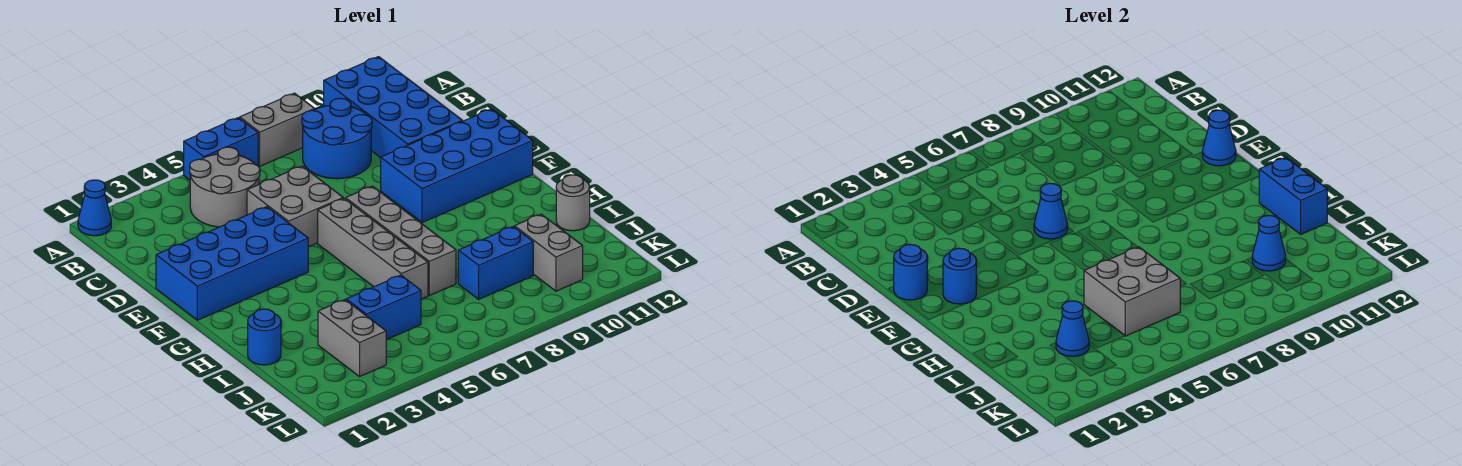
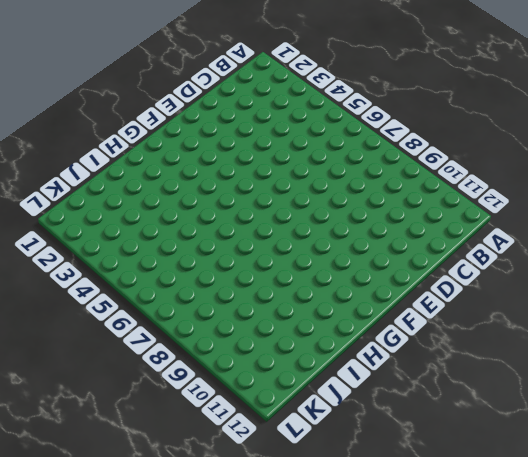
none -> blue 1x1 cone [78,180,111,236]
none -> blue 1x2 brick [184,118,258,180]
none -> grey 1x2 brick [240,93,315,166]

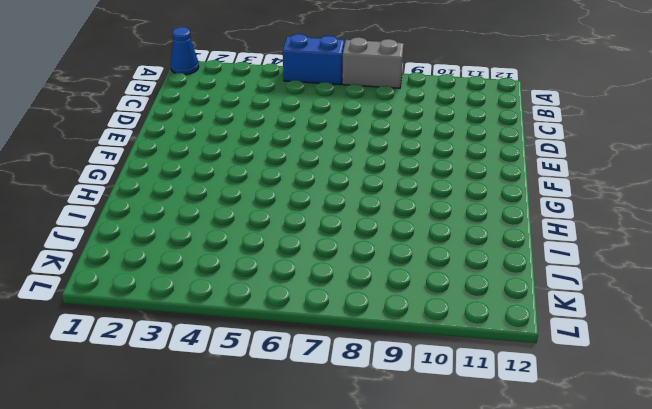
none -> blue 2x4 brick [324,57,462,158]
none -> grey 2x2 round brick [190,147,260,227]
none -> blue 2x2 round brick [302,98,372,179]

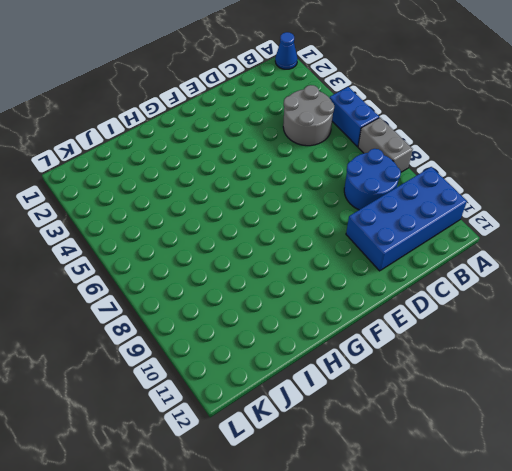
none -> grey 2x2 brick [247,166,343,247]
none -> blue 2x4 brick [156,207,308,320]
none -> blue 2x4 brick [381,109,533,223]

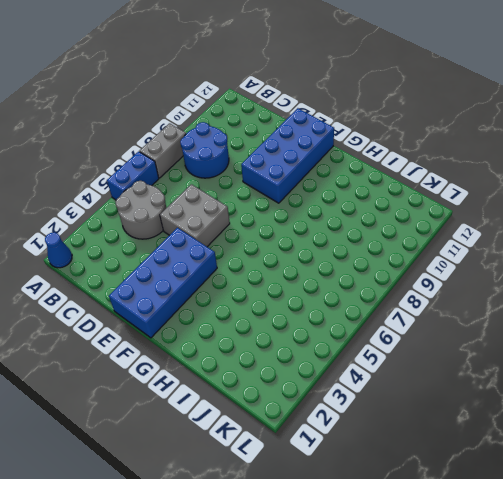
none -> blue 2x4 brick [324,57,462,158]
none -> grey 1x4 brick [318,198,428,299]
none -> grey 1x4 brick [346,186,456,295]

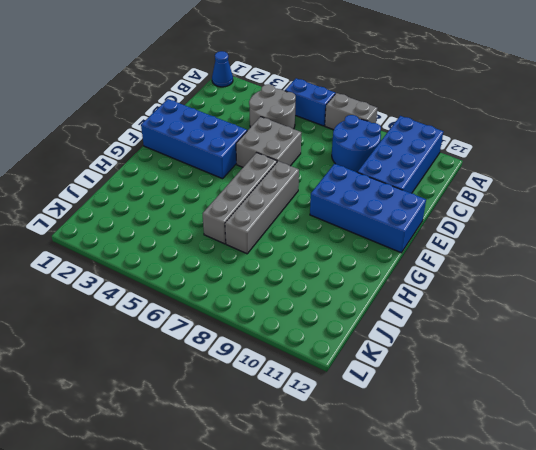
none -> blue 1x1 round brick [248,309,281,365]
none -> grey 1x1 round brick [556,175,590,231]
none -> grey 1x2 brick [318,300,386,376]

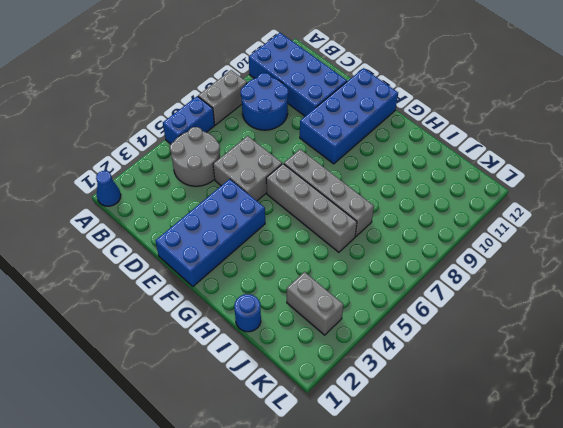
none -> grey 1x1 round brick [556,175,590,231]
none -> blue 1x2 brick [346,275,421,340]
none -> blue 1x2 brick [458,226,533,299]

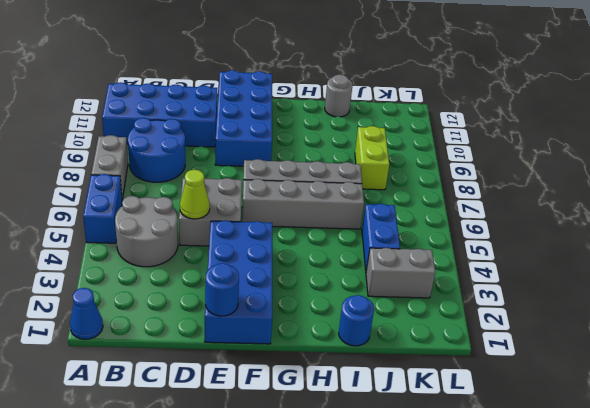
lime 1x1 cone [180,170,210,219] -> none
lime 1x2 brick [355,126,389,190] -> blue 1x2 brick [458,226,533,299]
none -> grey 1x2 brick [515,214,583,291]
none -> blue 1x1 cone [1034,183,1068,239]
none -> blue 1x1 cone [1202,110,1236,166]

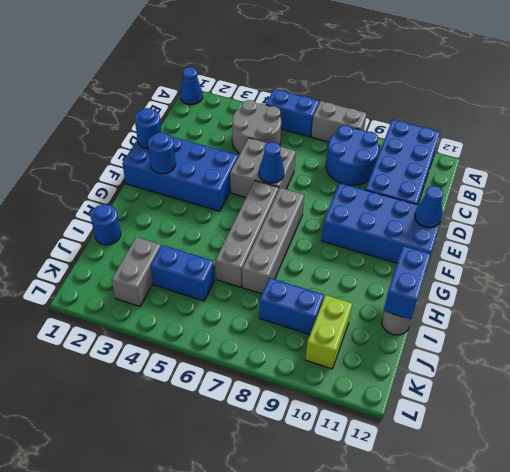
lime 1x2 brick [305,295,352,369] -> grey 1x2 brick [515,214,583,291]
none -> grey 2x2 brick [1084,247,1180,336]
none -> blue 1x1 cone [1056,301,1089,356]
none -> blue 1x1 cone [1252,215,1286,271]

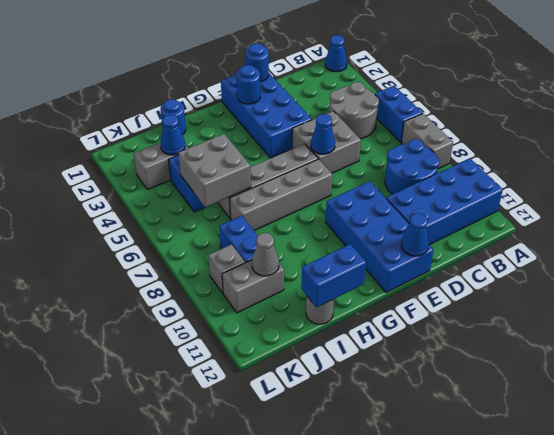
grey 1x1 cone [252,233,279,276] -> blue 1x1 cone [1252,215,1286,271]
grey 1x1 brick [208,244,245,293] -> none

